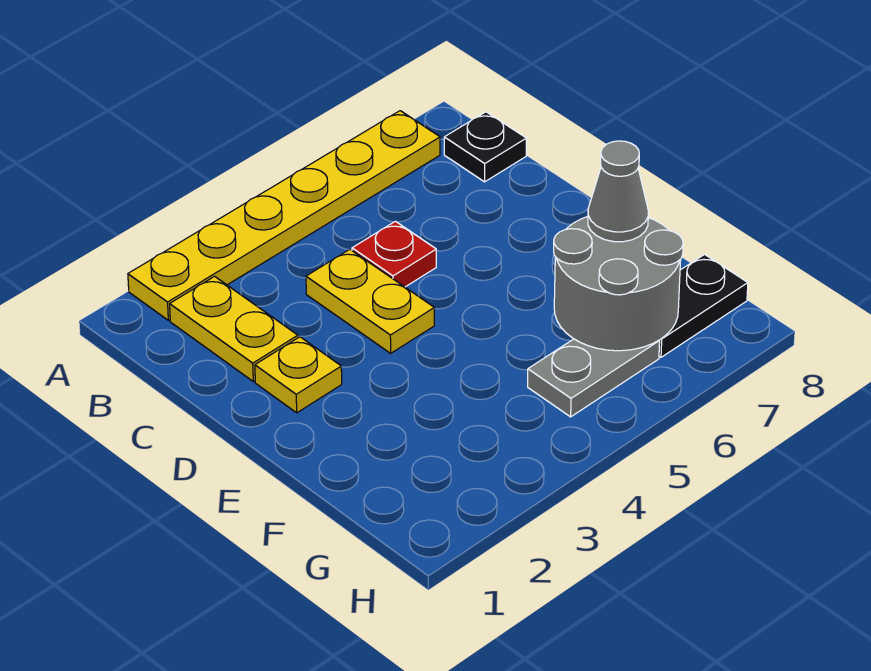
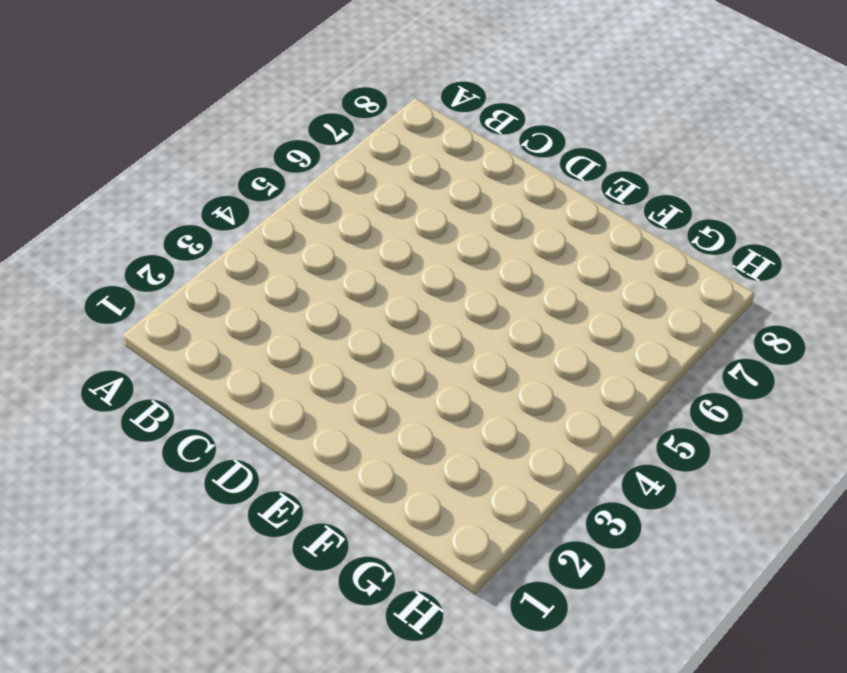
none -> yellow 1x6 plate [128,111,440,320]
none -> yellow 1x2 plate [170,276,298,382]

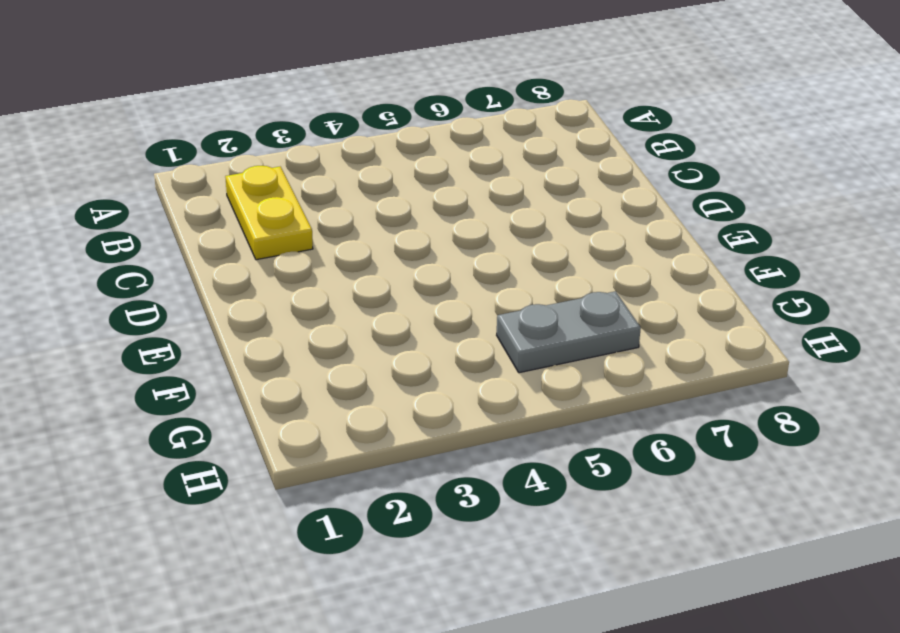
none -> yellow 1x6 plate [128,111,440,320]
none -> black 1x1 plate [444,112,527,182]

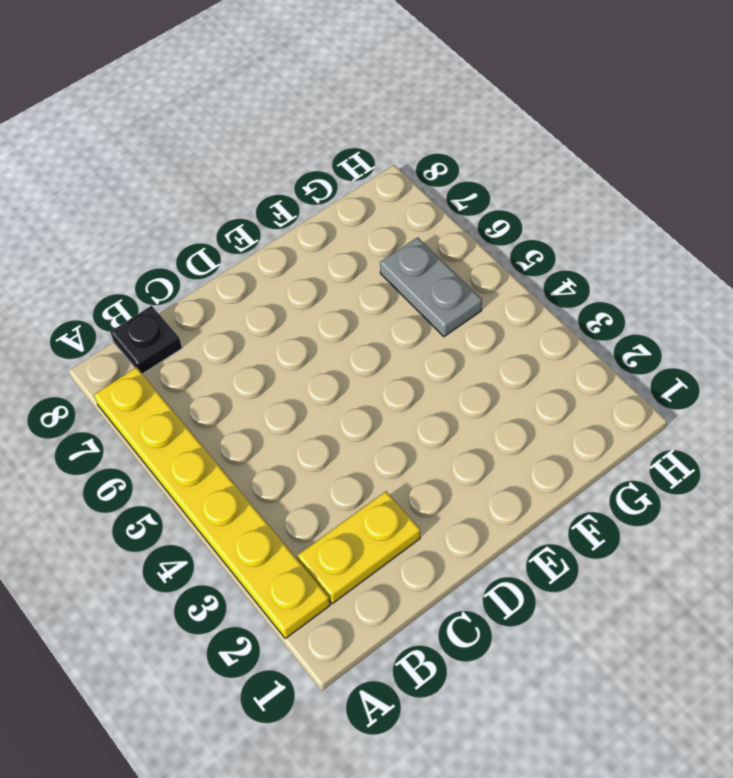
none -> yellow 1x2 plate [306,249,434,353]
none -> red 1x1 plate [352,221,436,287]

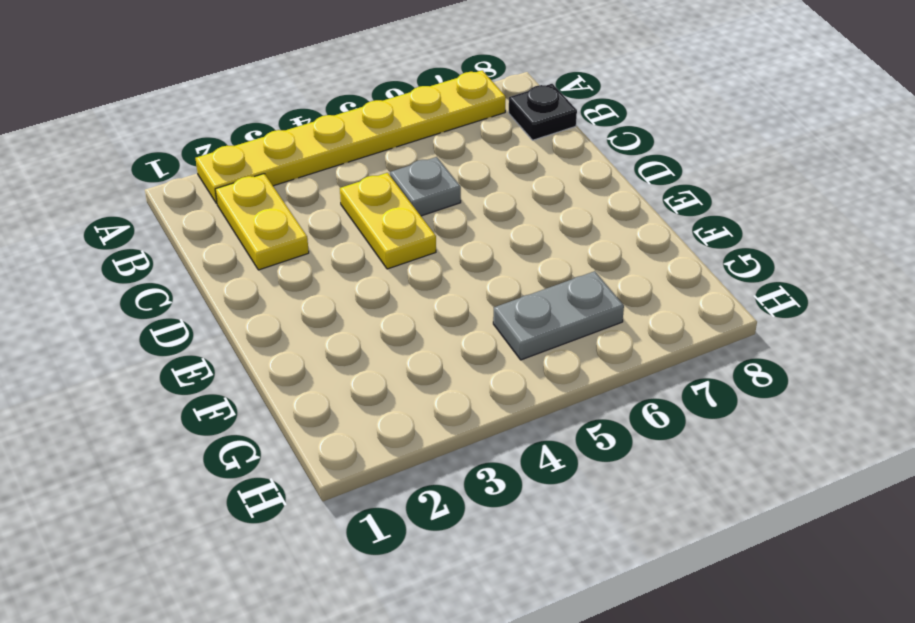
grey 1x1 plate [390,157,461,216] -> red 1x1 plate [352,221,436,287]
none -> yellow 1x1 plate [255,337,342,413]
none -> black 1x2 plate [659,254,748,357]

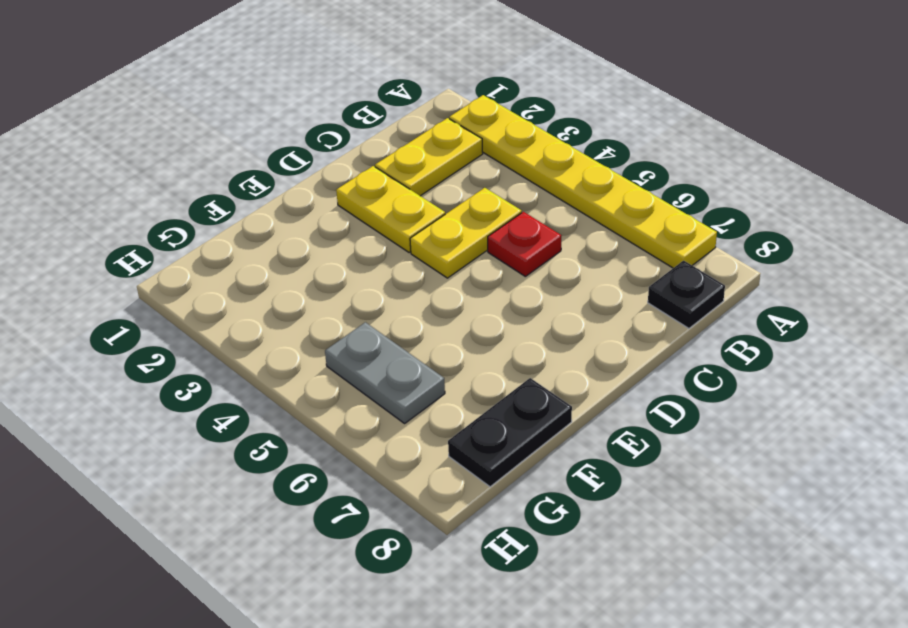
yellow 1x2 plate [336,166,445,253] -> yellow 1x1 plate [255,337,342,413]
black 1x2 plate [448,378,572,487] -> black 1x2 plate turned to [659,254,748,357]
none -> grey 2x2 round brick [554,217,683,351]
none -> grey 1x1 cone [588,141,648,242]

